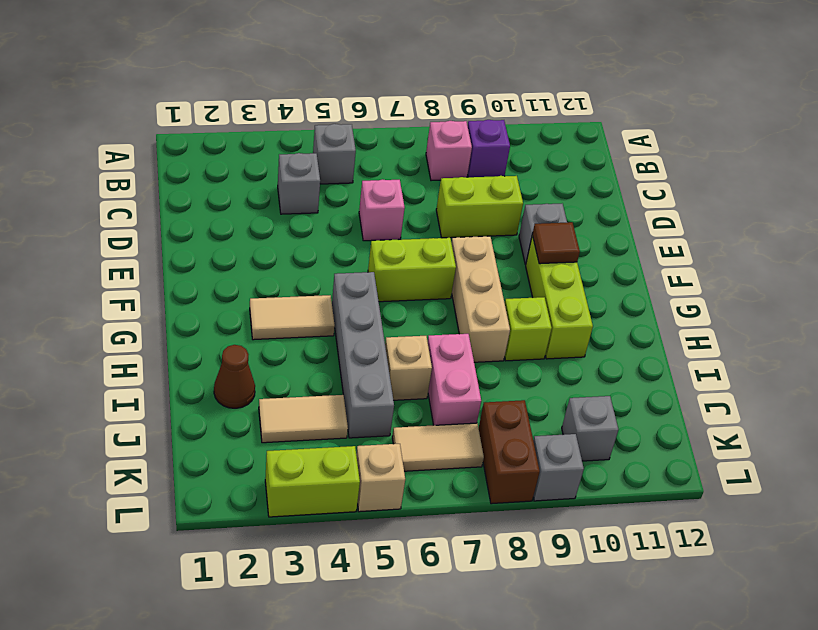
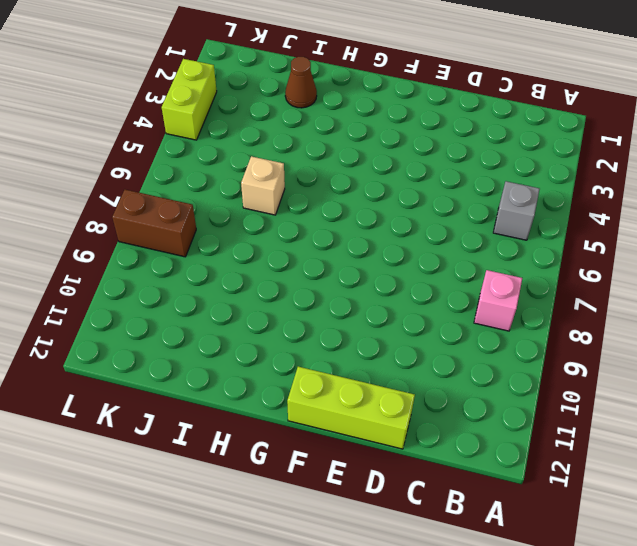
lime 1x3 brick [287,367,415,449] -> lime 1x3 brick moved to [526,235,593,359]
none -> purple 1x1 brick [467,120,510,177]
none -> grey 1x1 brick [278,153,320,214]
none -> pink 1x1 brick [359,179,405,241]

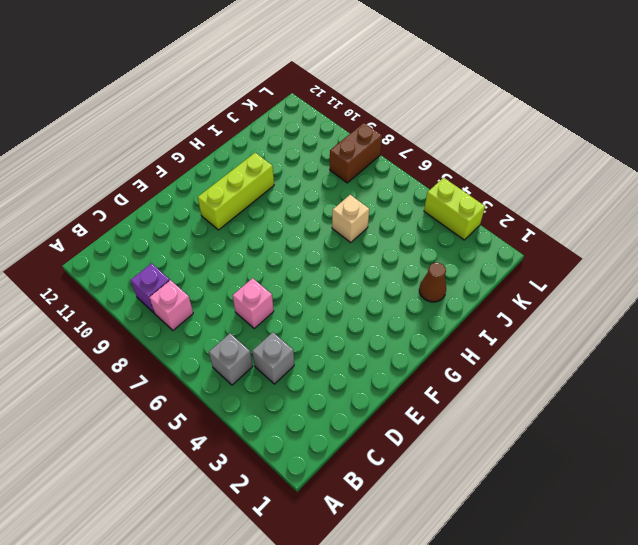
none -> lime 1x2 brick [436,176,523,238]
none -> grey 1x1 brick [519,204,567,265]
none -> lime 1x2 brick [368,238,456,302]

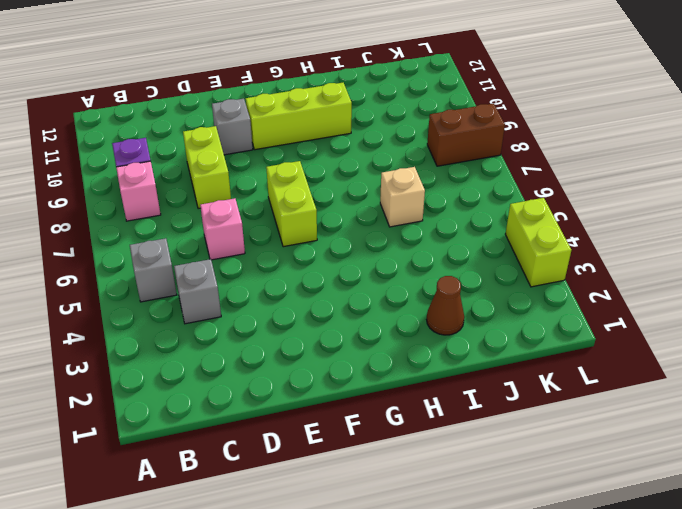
none -> tan 1x3 brick [452,236,510,362]
none -> tan 1x2 tile [250,295,335,340]
none -> grey 1x4 brick [332,272,394,438]

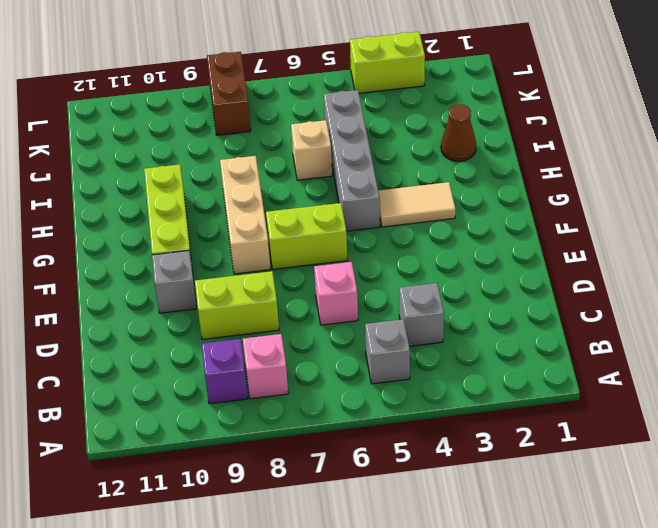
none -> lime 1x1 brick [505,297,552,361]
none -> pink 1x2 brick [428,334,481,425]
none -> tan 1x2 tile [259,395,348,443]

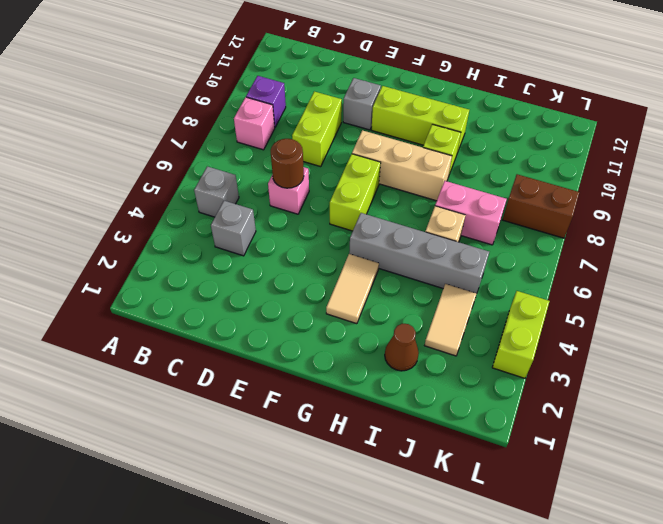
brown 1x1 round brick [271,139,304,188] -> none
none -> tan 1x2 tile [392,423,484,471]
none -> grey 1x1 brick [562,396,619,461]
none -> tan 1x1 brick [356,444,405,512]

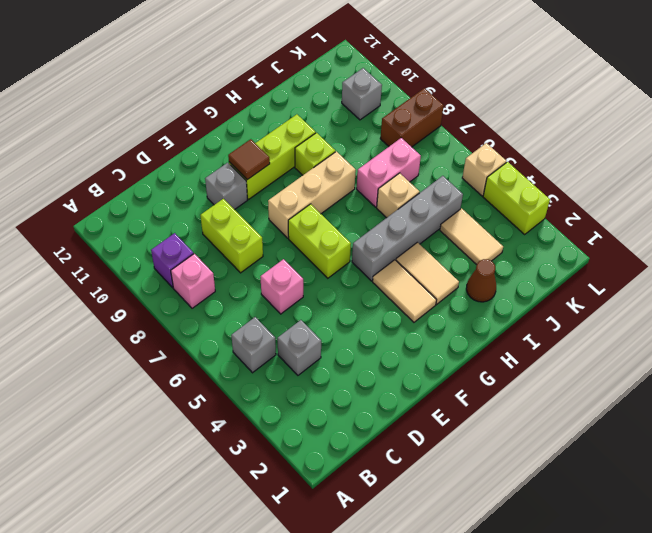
tan 1x2 tile [396,242,459,304] -> tan 1x2 tile moved to [392,423,484,471]
none -> grey 1x1 brick [533,434,584,501]

